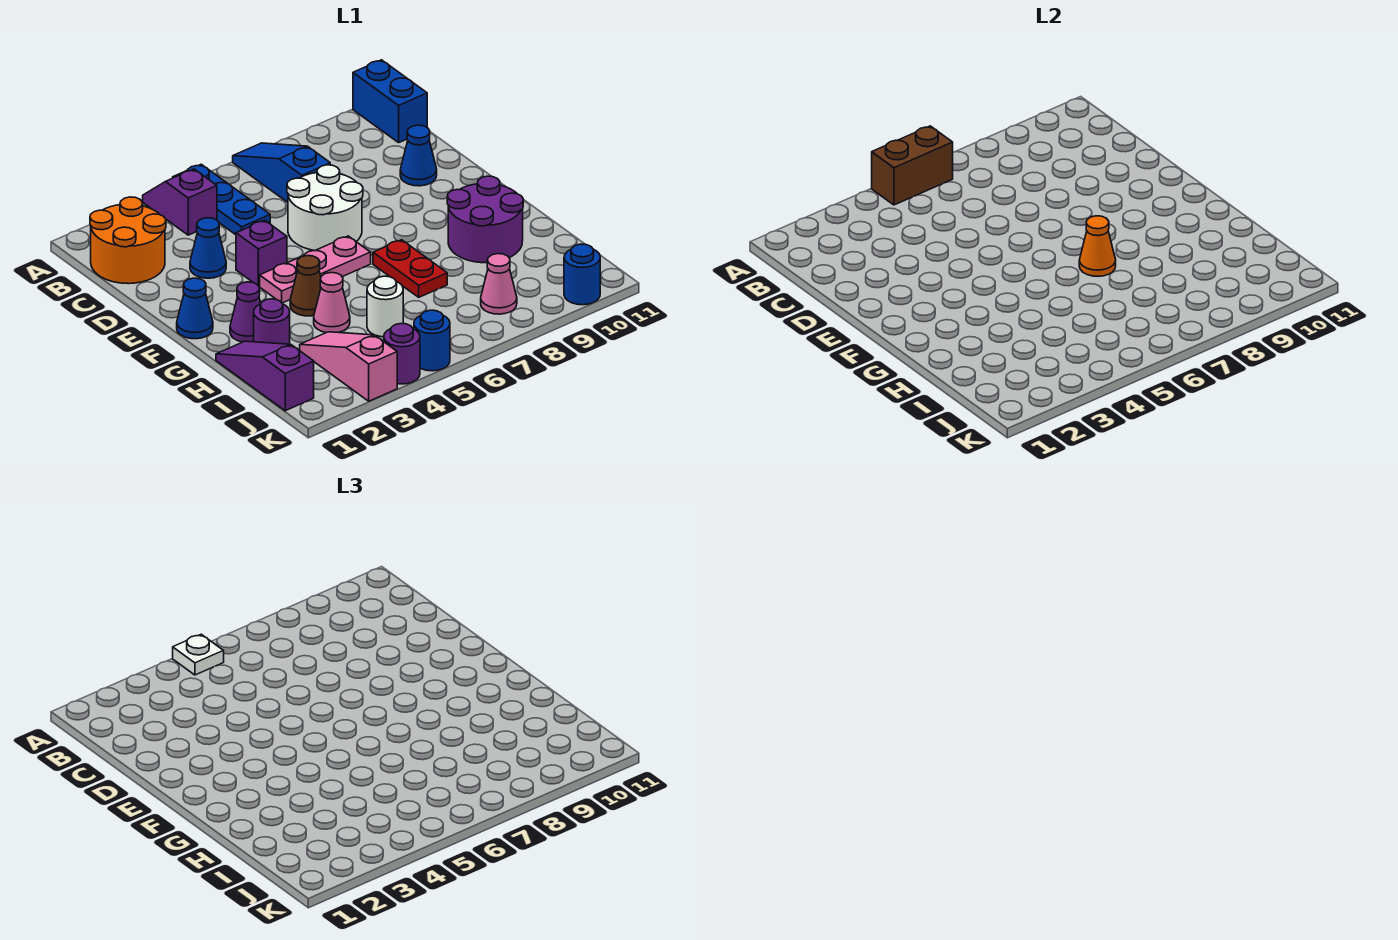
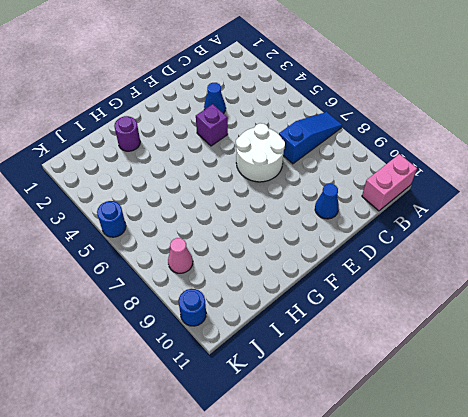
pink 1x2 brick [362,154,417,211] -> blue 1x2 brick [353,60,427,143]
none -> purple 1x2 slope [143,169,217,235]
none -> blue 1x3 plate [173,164,270,235]
none -> orange 2x2 round brick [90,197,166,284]

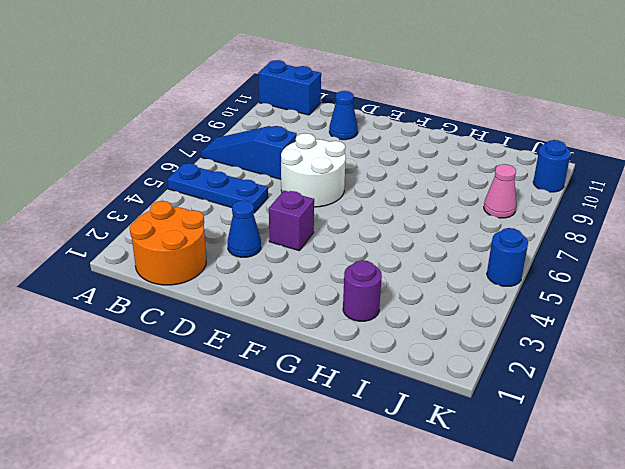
none -> purple 1x2 slope [143,169,217,235]
none -> blue 1x1 cone [177,278,213,339]
none -> pink 1x3 plate [260,236,371,303]

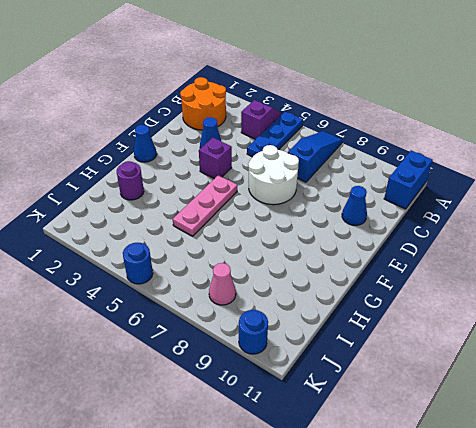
pink 1x3 plate [173,175,237,236] -> pink 1x3 plate turned to [260,236,371,303]
none -> purple 1x1 cone [230,282,261,342]
none -> brown 1x1 cone [290,256,321,316]
none -> red 1x2 plate [373,240,447,297]

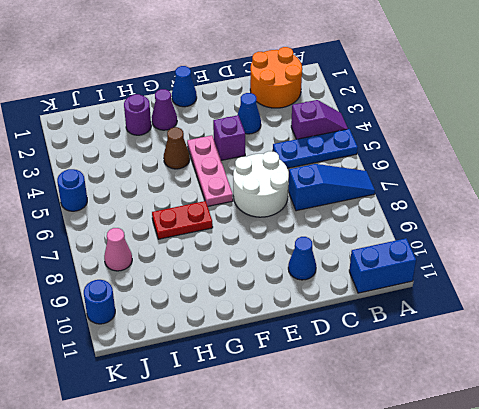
none -> purple 2x2 round brick [447,176,523,263]
none -> purple 1x3 slope [216,341,314,411]
none -> pink 1x1 cone [314,273,350,333]

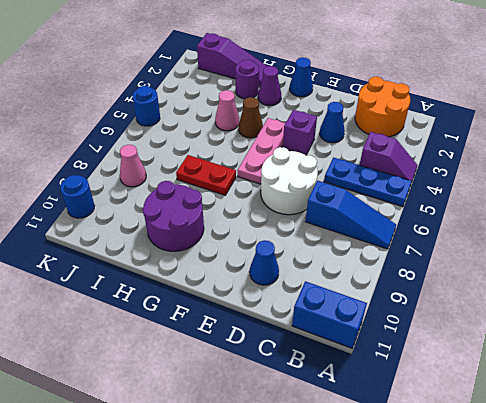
none -> pink 1x3 slope [300,332,397,401]
none -> white 1x1 round brick [367,276,403,337]
none -> purple 1x1 round brick [384,324,420,384]

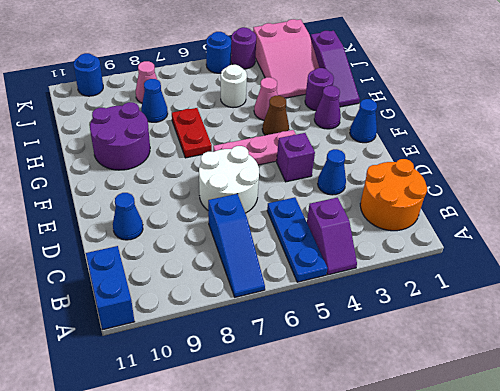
pink 2x3 slope [253,19,319,98] -> pink 1x3 slope [300,332,397,401]
blue 1x1 cone [141,79,168,122] -> none
none -> brown 1x2 brick [872,126,953,205]
none -> orange 1x1 cone [1079,216,1116,276]
none -> white 1x1 plate [173,634,224,675]

